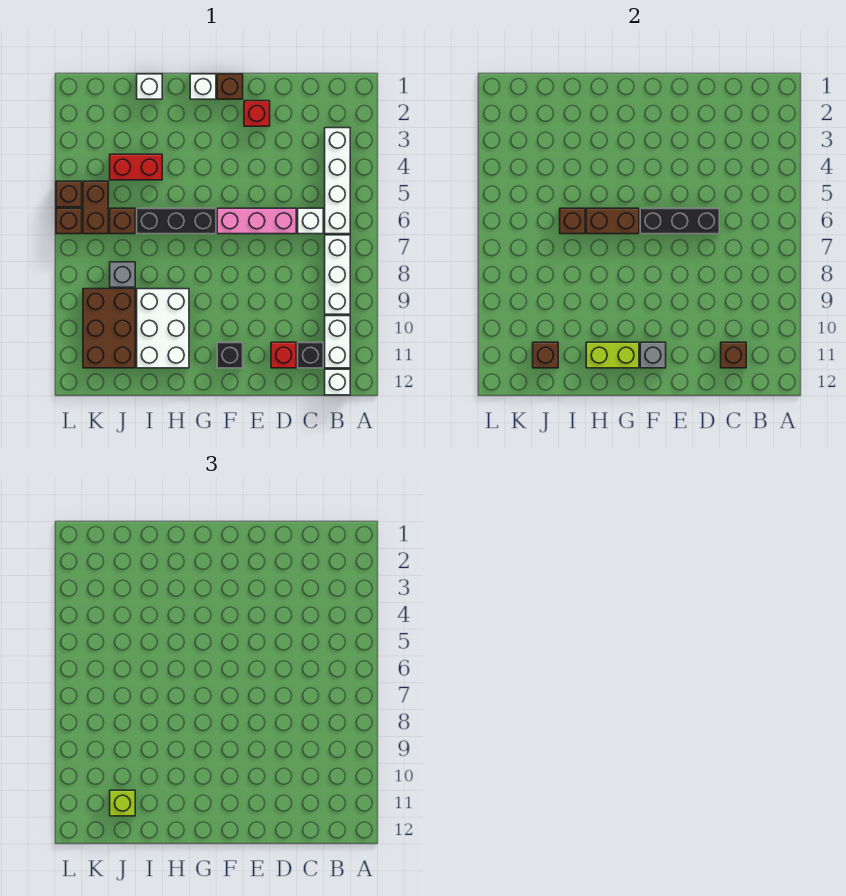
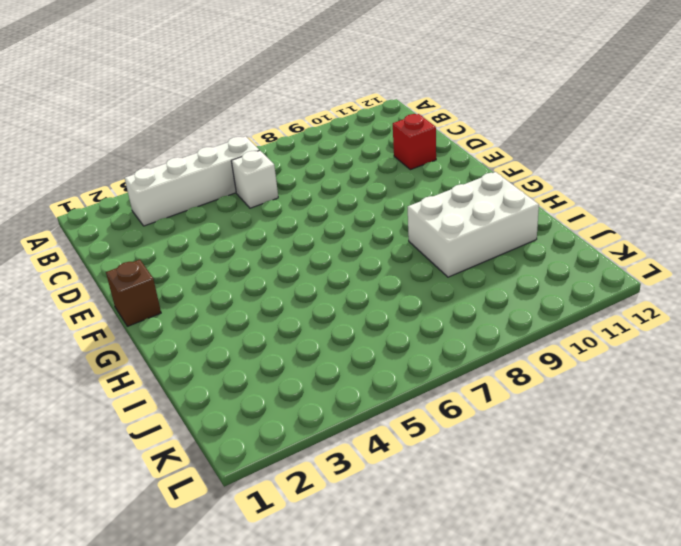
none -> white 1x3 brick [325,235,350,314]
none -> white 1x2 brick [325,316,350,368]
none -> white 1x1 brick [325,369,350,395]
none -> black 1x1 brick [298,342,323,368]

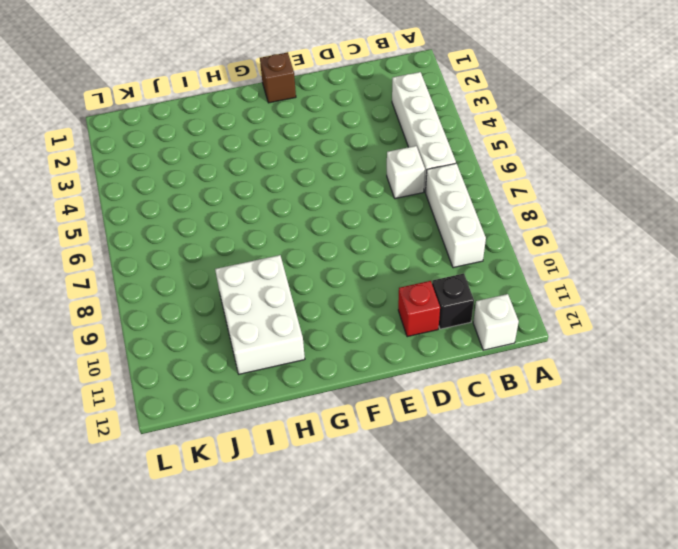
none -> white 1x2 brick [325,316,350,368]
none -> pink 1x3 brick [217,208,296,234]
none -> red 1x1 brick [244,101,270,126]
none -> black 1x1 brick [217,342,243,368]

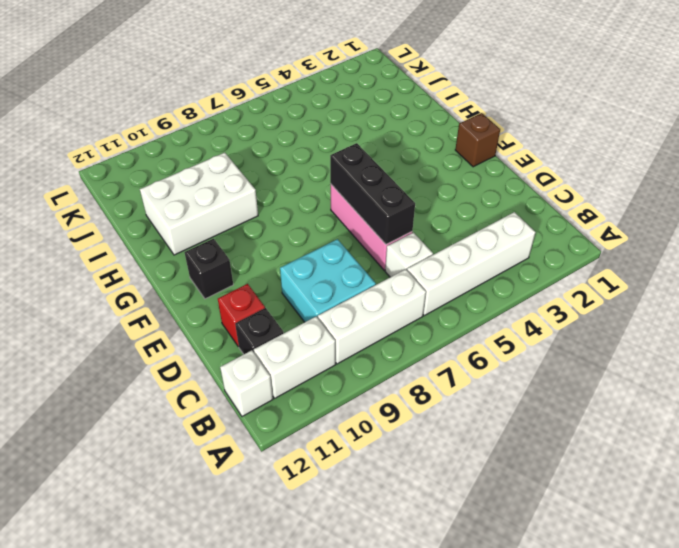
cyan 2x2 brick [280,239,376,322] -> none
none -> red 1x1 brick [244,101,270,126]
none -> white 1x1 brick [190,74,216,99]
none -> black 1x3 brick [137,208,216,234]
none -> white 1x1 brick [137,74,162,99]

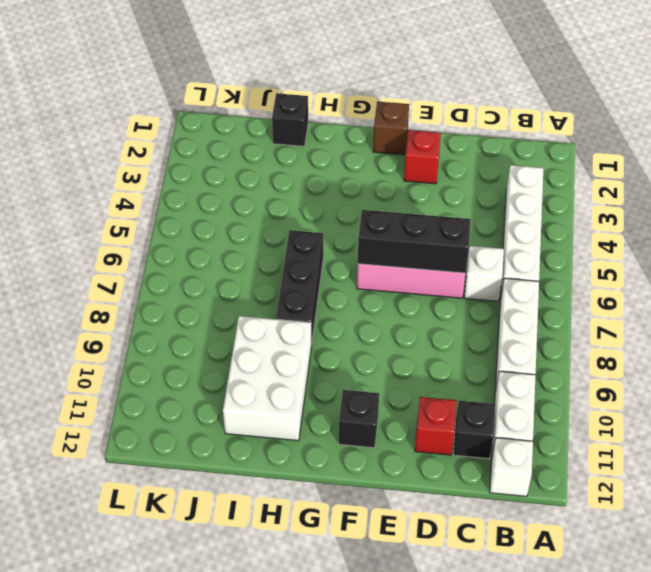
black 1x3 brick [276,230,323,345] -> black 1x3 brick turned to [137,208,216,234]
black 1x1 brick [272,93,308,146] -> white 1x1 brick [137,74,162,99]
none -> white 1x1 brick [190,74,216,99]
none -> red 1x2 brick [110,154,162,180]
none -> brown 1x1 brick [110,208,135,234]
none -> grey 1x1 brick [110,262,135,287]

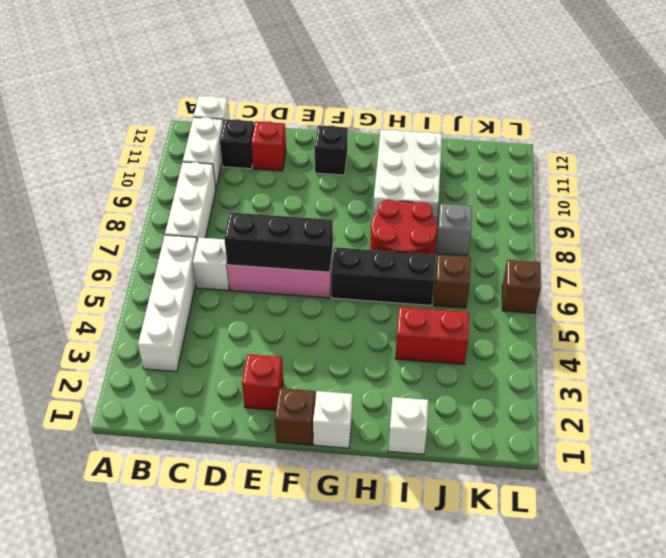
red 2x2 round brick [370,200,437,254] -> none
none -> brown 2x3 brick [83,289,135,368]
none -> brown 1x2 brick [83,181,108,234]
none -> brown 1x1 brick [56,181,82,207]
none -> brown 1x1 brick [721,342,746,368]

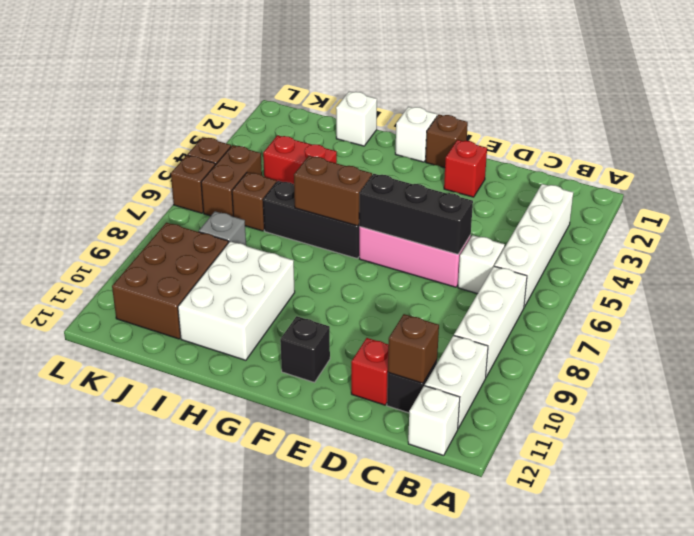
none -> grey 1x1 brick [640,342,666,368]
none -> lime 1x2 brick [586,342,639,368]
none -> brown 1x1 brick [560,208,585,234]
none -> brown 1x1 brick [533,342,558,368]

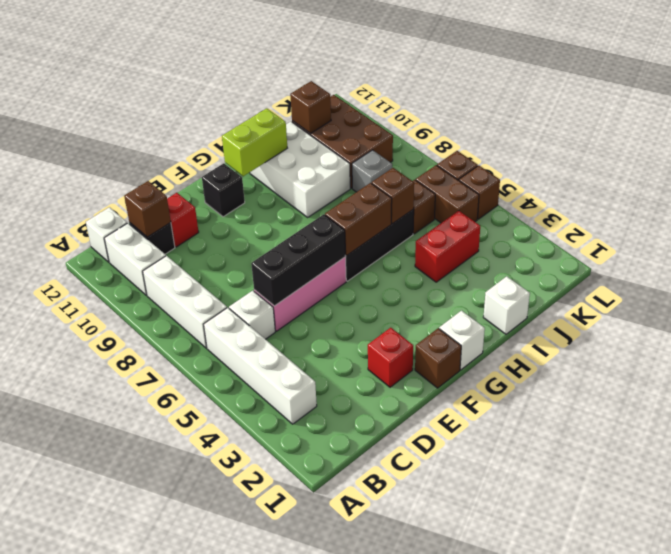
none -> grey 1x1 brick [640,342,666,368]
none -> lime 1x1 brick [110,790,135,816]

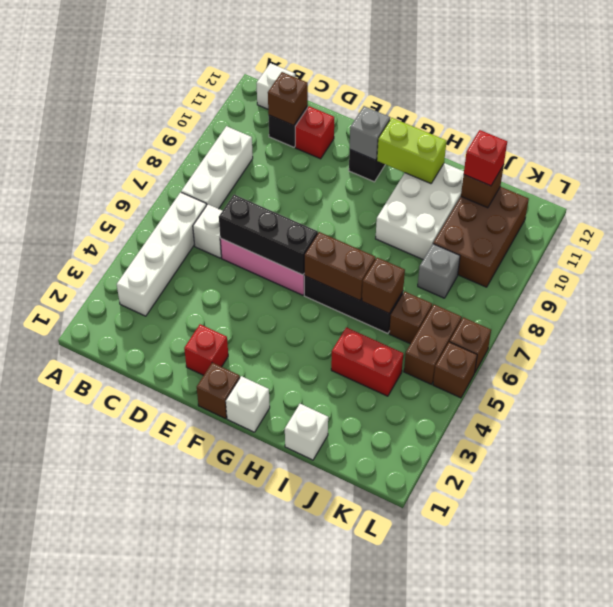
red 1x1 brick [464,130,507,186] -> lime 1x1 brick [110,790,135,816]
none -> white 1x2 brick [325,316,350,368]

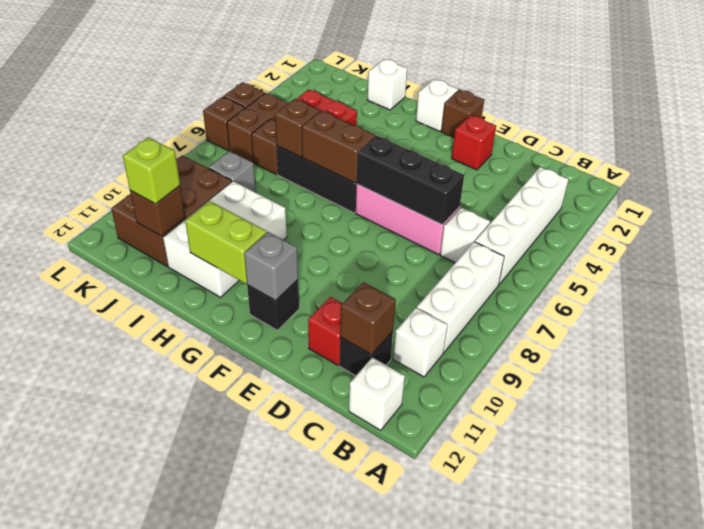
white 1x1 brick [393,308,448,377] -> white 1x2 brick [325,316,350,368]

